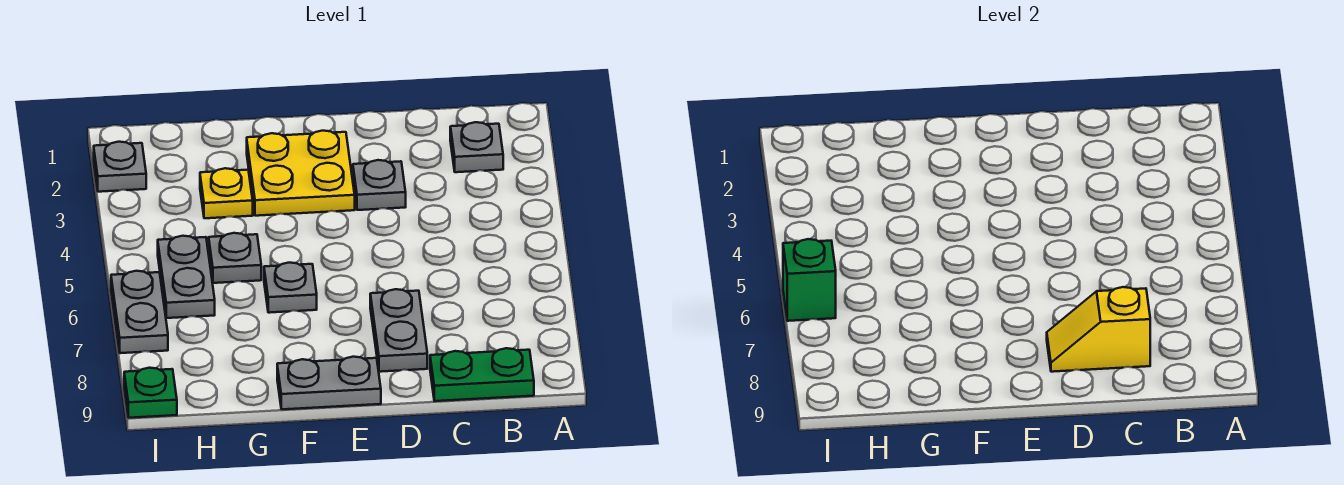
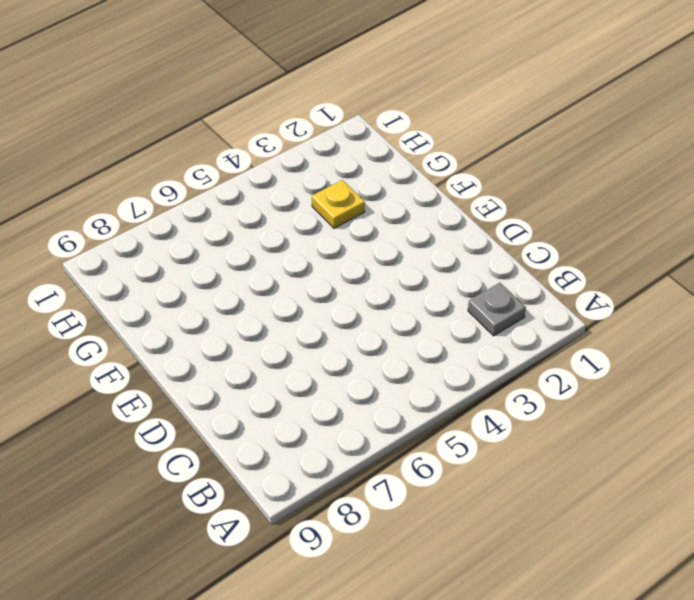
none -> green 1x2 plate [430,348,534,401]
none -> grey 1x1 plate [353,160,406,210]
none -> grey 1x2 plate [370,289,427,372]

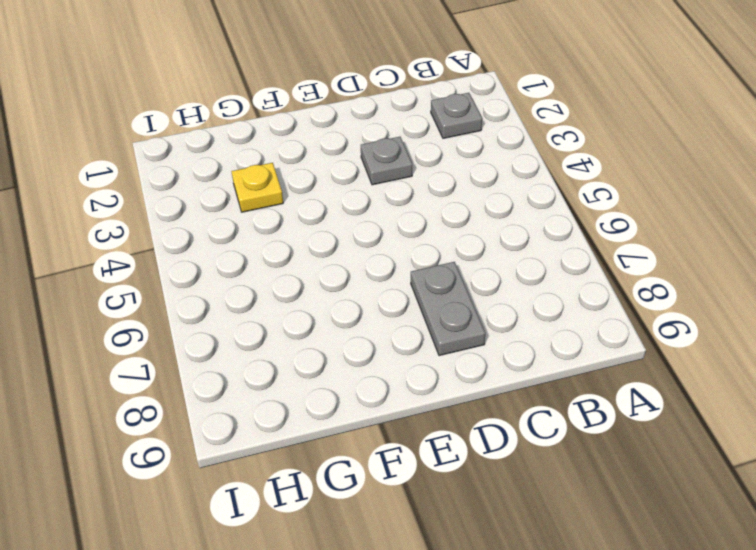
none -> green 1x2 plate [430,348,534,401]
none -> yellow 2x2 plate [247,131,355,216]
none -> grey 1x2 plate [277,357,381,409]

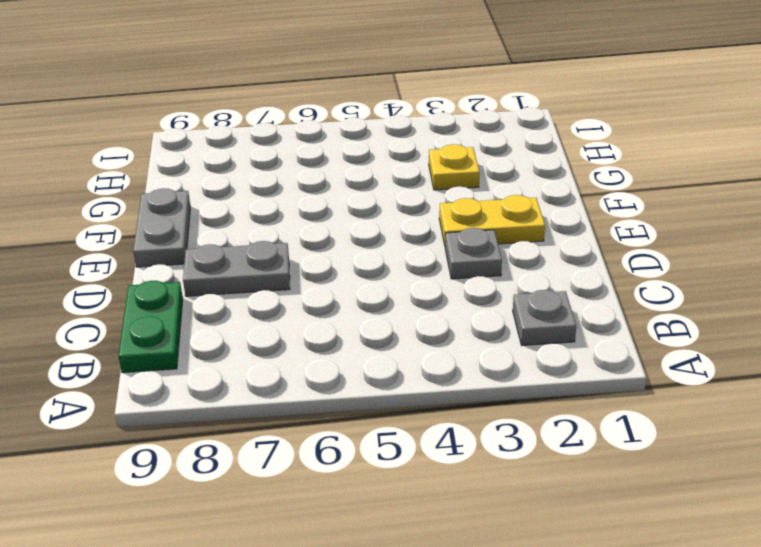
yellow 1x2 plate [439,195,545,245] -> yellow 2x2 plate [247,131,355,216]
none -> grey 1x1 plate [264,263,317,313]
none -> grey 1x1 plate [209,233,261,283]
none -> grey 1x2 plate [158,236,215,318]

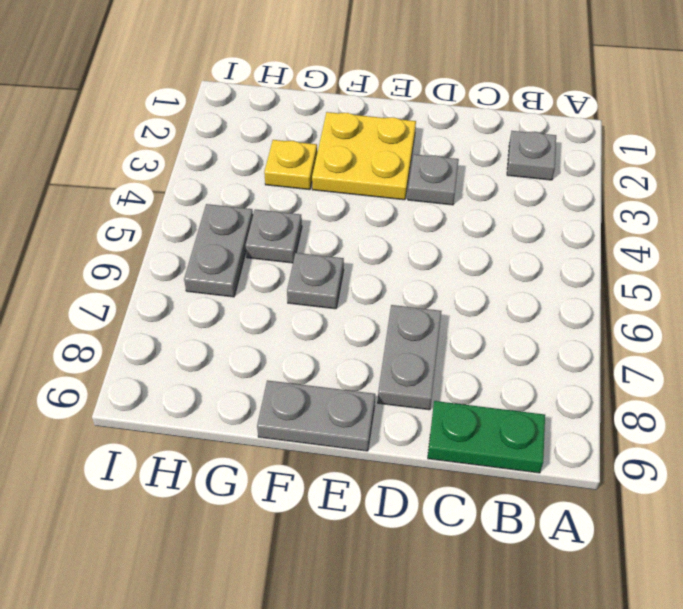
none -> grey 1x1 plate [94,142,146,192]
none -> grey 1x2 plate [111,271,168,353]
none -> green 1x1 plate [124,368,177,418]

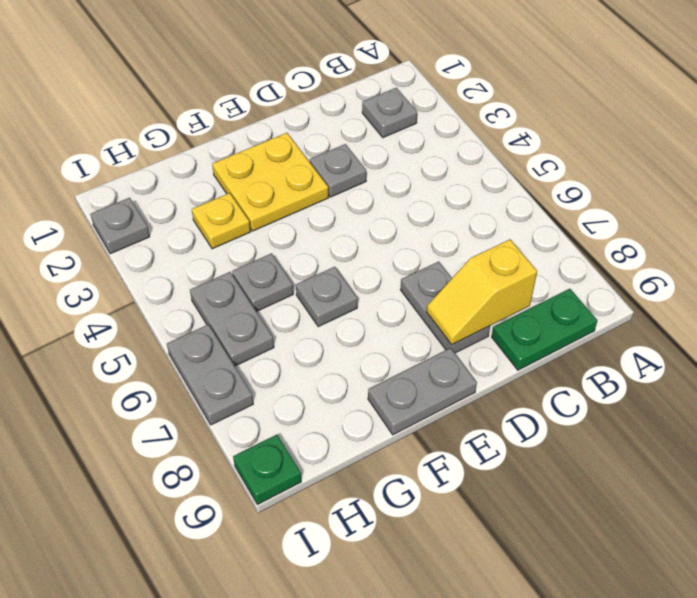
none -> green 1x1 brick [783,239,836,321]

